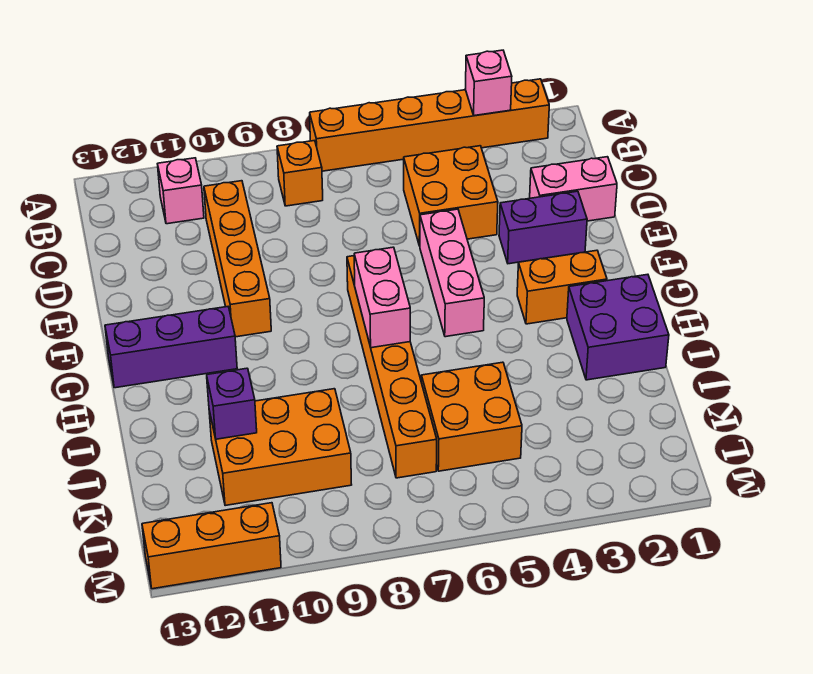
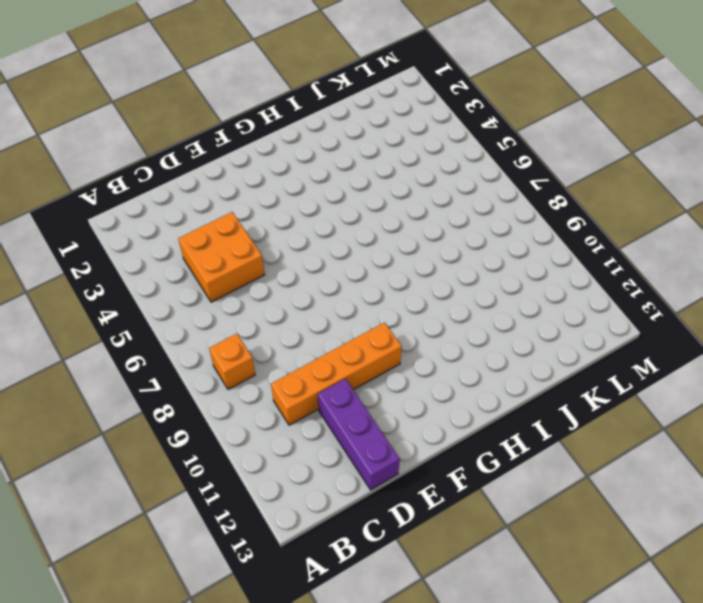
purple 1x3 brick [318,379,400,490] -> purple 1x3 brick moved to [105,307,237,388]
none -> orange 1x6 brick [310,79,549,171]
none -> pink 1x1 brick [158,158,204,224]
none -> pink 1x2 brick [530,157,617,221]

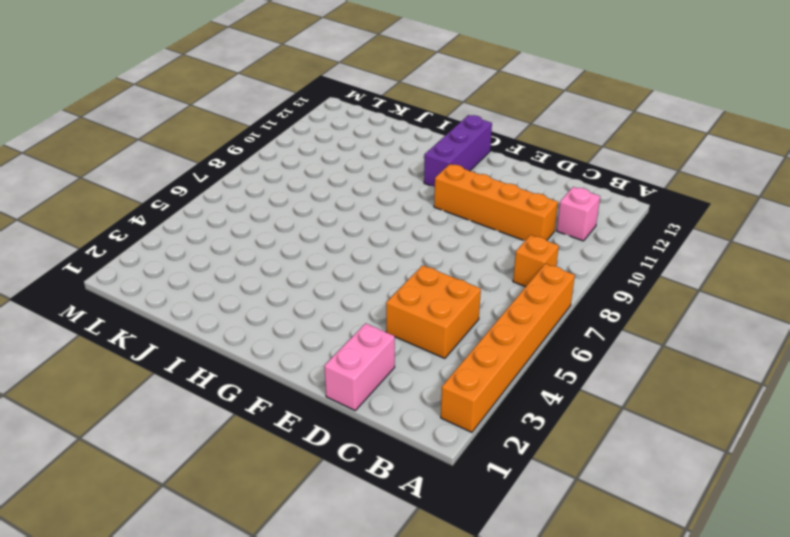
none -> purple 1x2 brick [499,191,587,264]
none -> pink 1x3 brick [420,209,484,337]
none -> orange 1x6 brick [347,256,437,478]

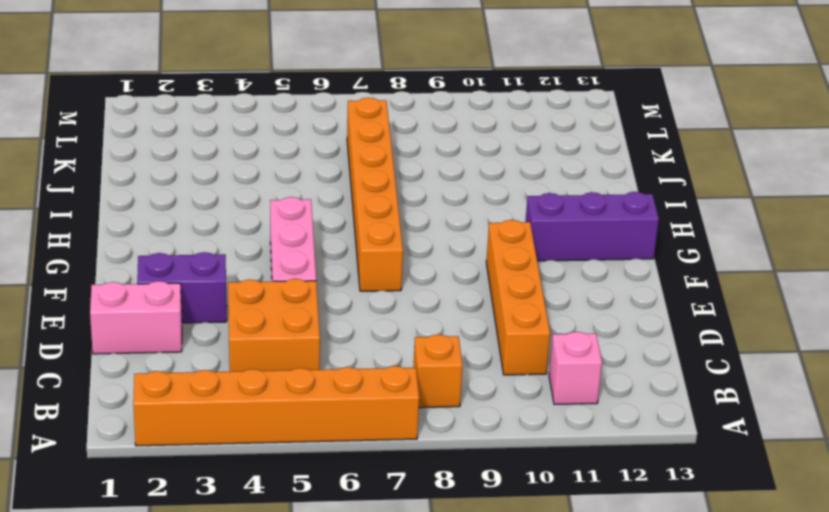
none -> orange 1x2 brick [517,250,607,324]
none -> purple 2x2 brick [567,274,669,380]
none -> orange 2x2 brick [421,362,522,471]

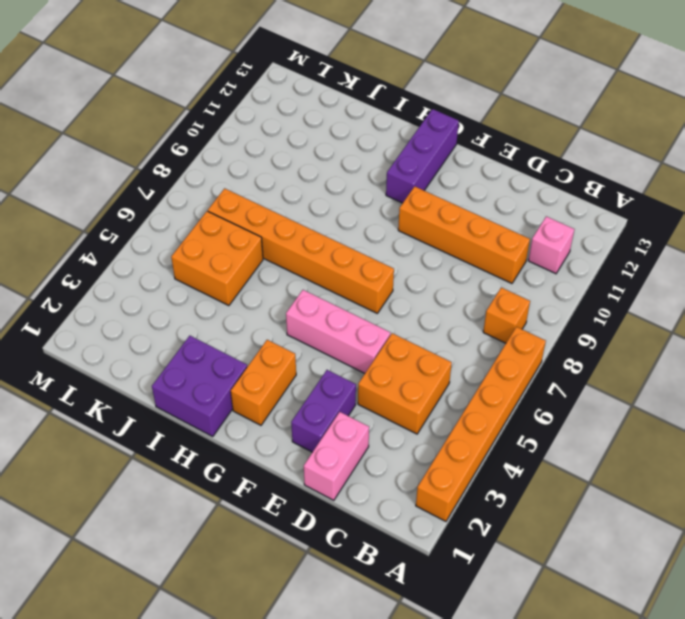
none -> orange 2x3 brick [209,389,352,506]
none -> orange 1x3 brick [142,503,281,589]
none -> pink 1x1 brick [465,50,512,116]

